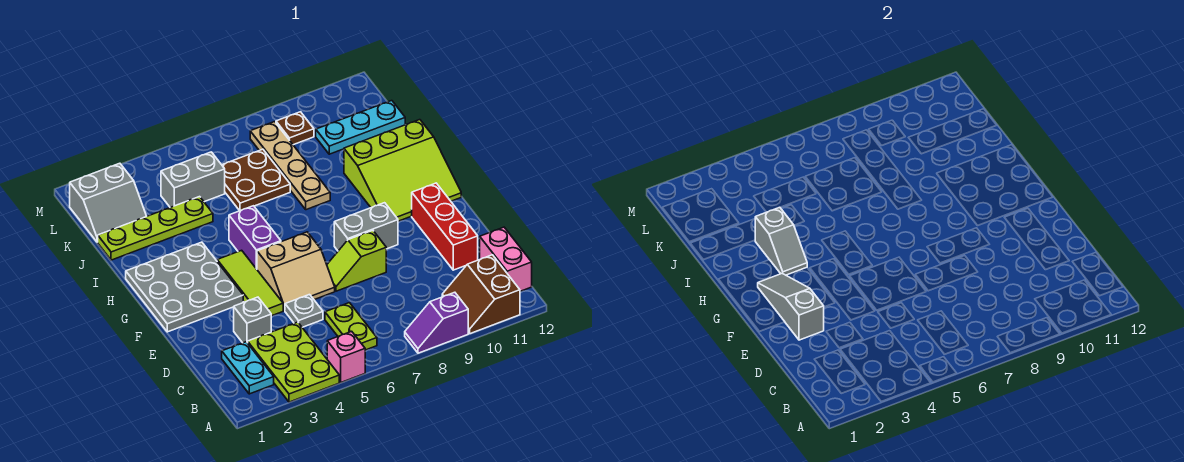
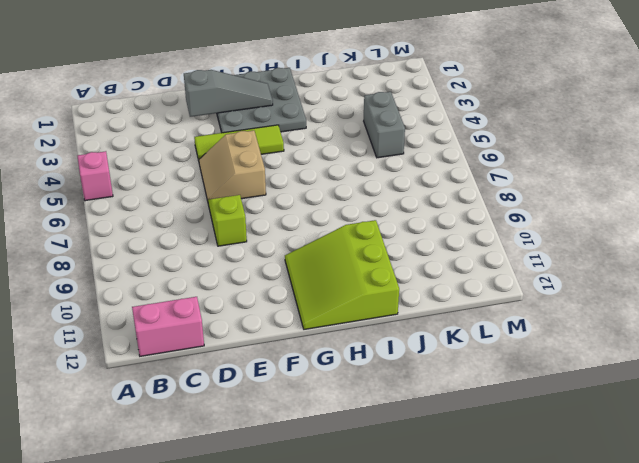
none -> lime 2x3 plate [248,322,339,402]
none -> purple 1x2 slope [405,292,468,353]
none -> brown 2x2 slope [442,255,520,334]

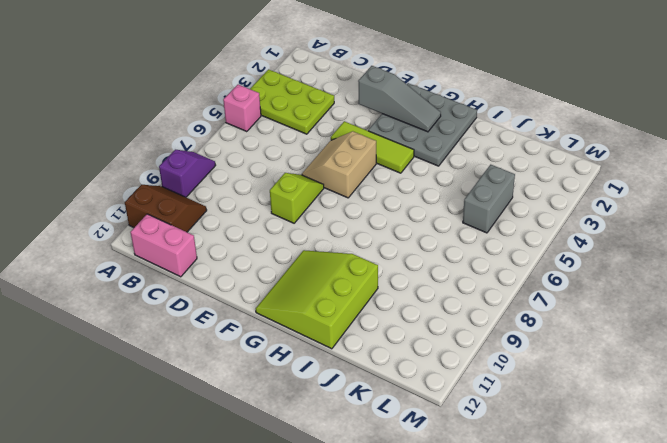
none -> cyan 1x2 plate [222,342,274,394]
none -> lime 1x2 plate [325,303,377,350]
none -> grey 1x1 brick [234,297,271,343]

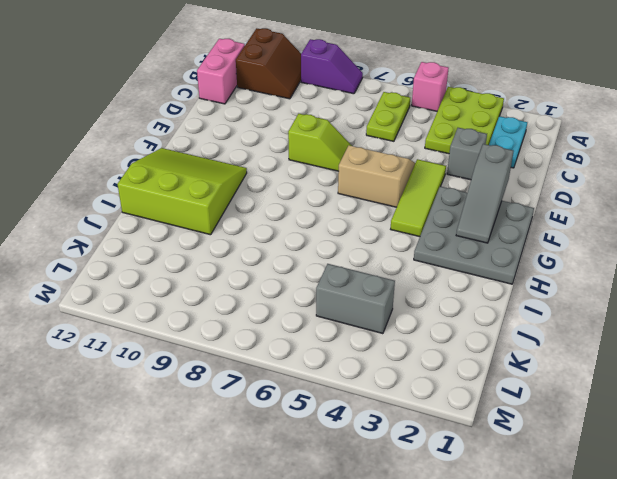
none -> grey 1x1 plate [285,295,323,327]
none -> red 1x3 brick [412,183,478,270]
none -> grey 1x2 brick [334,203,398,251]

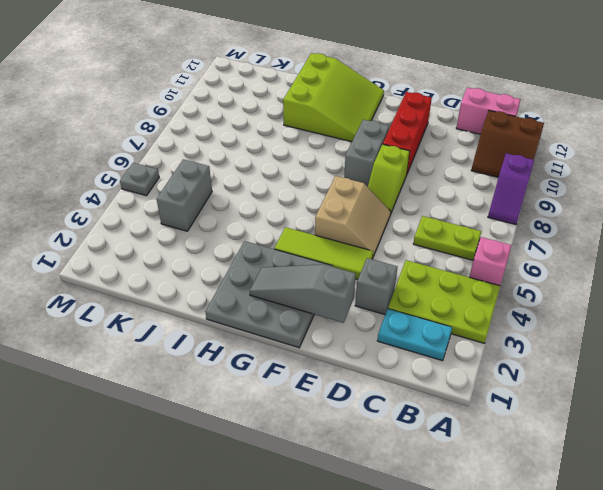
red 1x3 brick [383,92,432,173] -> red 1x3 brick turned to [412,183,478,270]
grey 1x1 plate [120,163,159,196] -> grey 1x1 plate moved to [285,295,323,327]
none -> purple 1x2 brick [229,206,281,269]
none -> tan 1x4 plate [250,122,330,210]
none -> lime 1x4 plate [98,197,213,260]

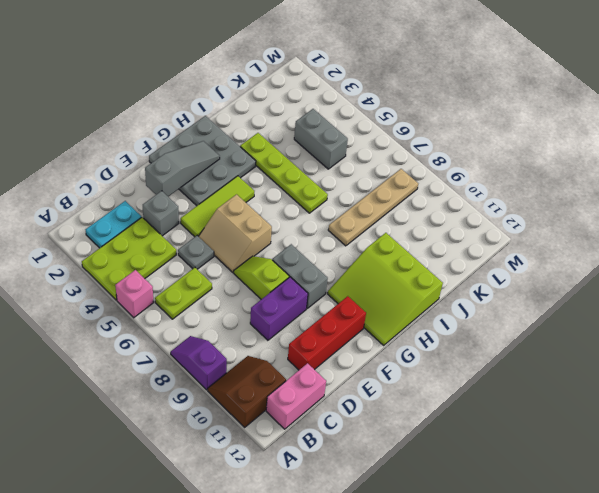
purple 1x2 brick [250,277,308,340] -> purple 1x2 brick moved to [229,206,281,269]
lime 1x4 plate [240,133,328,213] -> lime 1x4 plate moved to [98,197,213,260]
none -> brown 2x2 plate [222,149,290,211]
none -> grey 2x2 slope [70,163,147,242]
none -> cyan 1x3 plate [316,101,405,154]

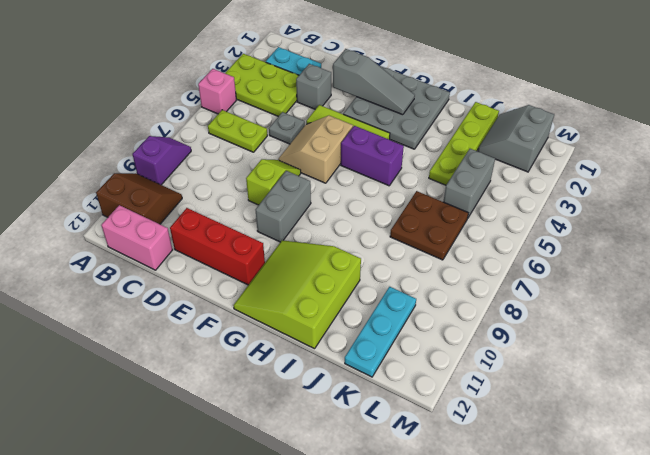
none -> tan 1x4 plate [250,122,330,210]
none -> brown 1x1 plate [276,112,314,145]
none -> grey 1x2 slope [755,207,807,275]

